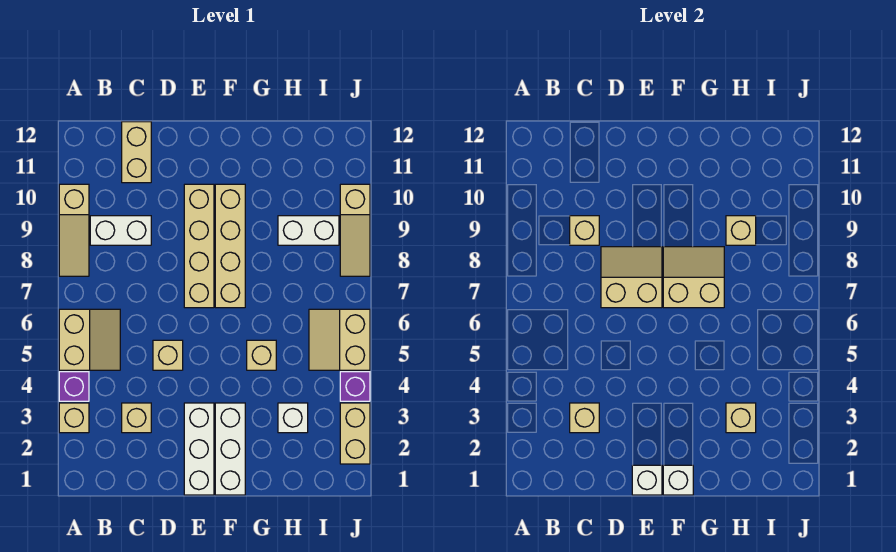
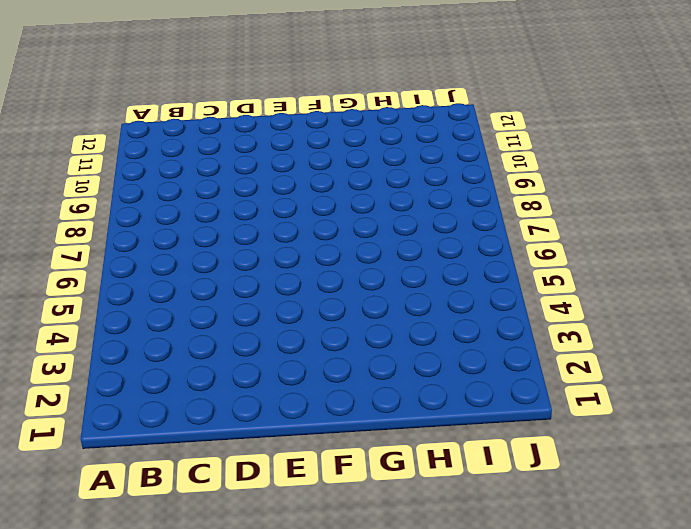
none -> tan 1x1 brick [59,403,89,433]
none -> purple 1x1 brick [59,372,89,401]
none -> tan 2x2 slope [59,309,120,370]

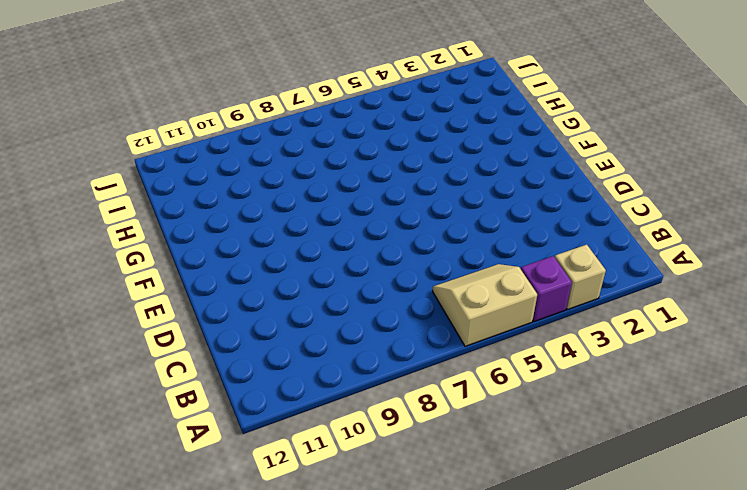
none -> tan 1x3 slope [59,184,89,276]
none -> white 1x2 brick [90,216,151,245]
none -> tan 1x1 brick [122,403,151,433]

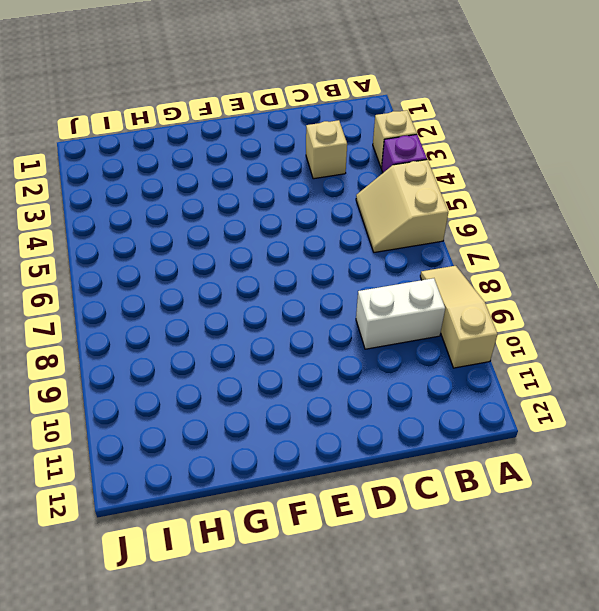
none -> tan 1x2 brick [122,122,151,183]
none -> tan 1x1 brick [153,340,183,370]
none -> white 1x3 brick [184,403,214,495]

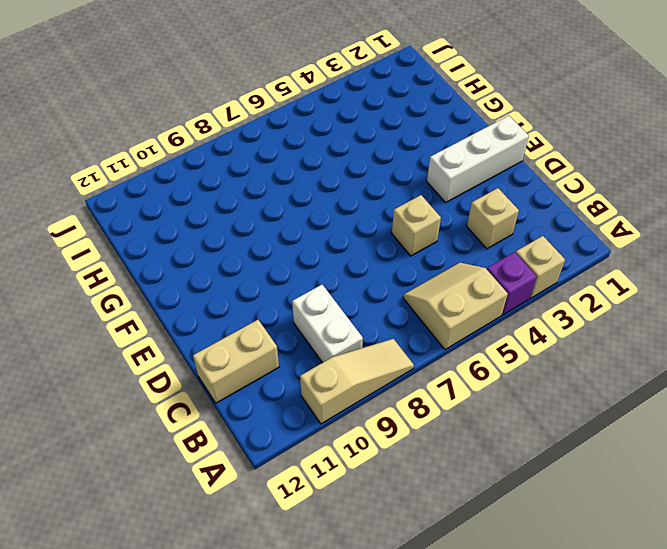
none -> tan 1x4 brick [184,184,214,308]
none -> white 1x3 brick [215,403,245,495]
none -> tan 1x4 brick [215,184,245,308]

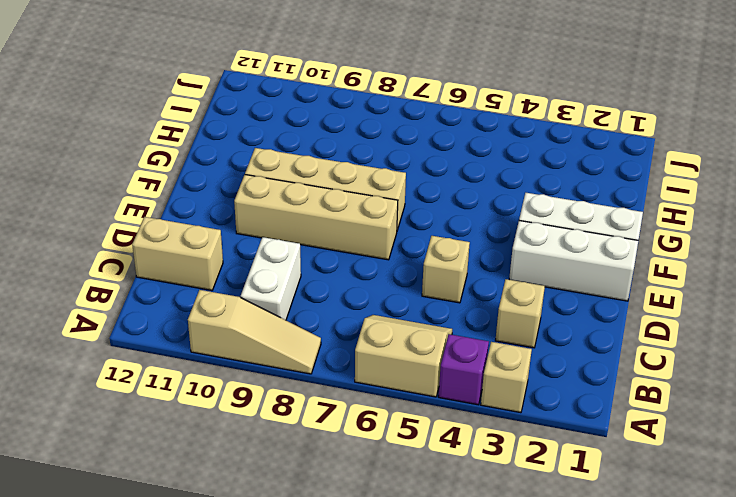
none -> tan 1x1 brick [247,340,276,370]
none -> white 1x1 brick [278,403,308,433]
none -> white 1x2 brick [278,216,339,245]

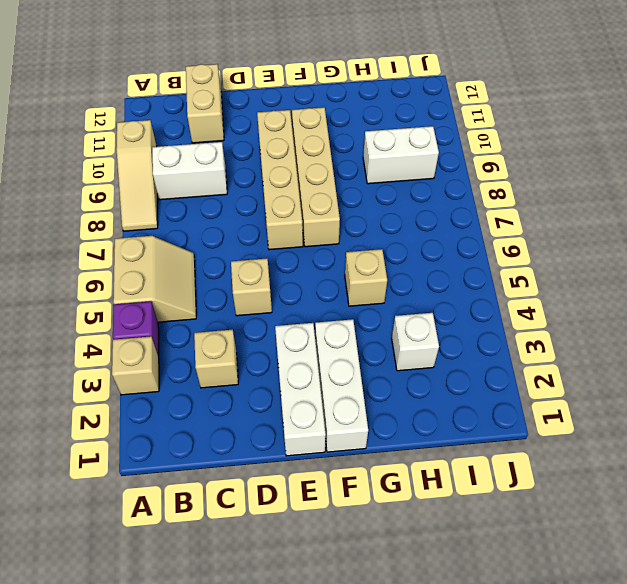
none -> tan 2x2 slope [309,309,370,370]
none -> tan 1x2 brick [340,403,370,464]
none -> purple 1x1 brick [340,372,370,401]

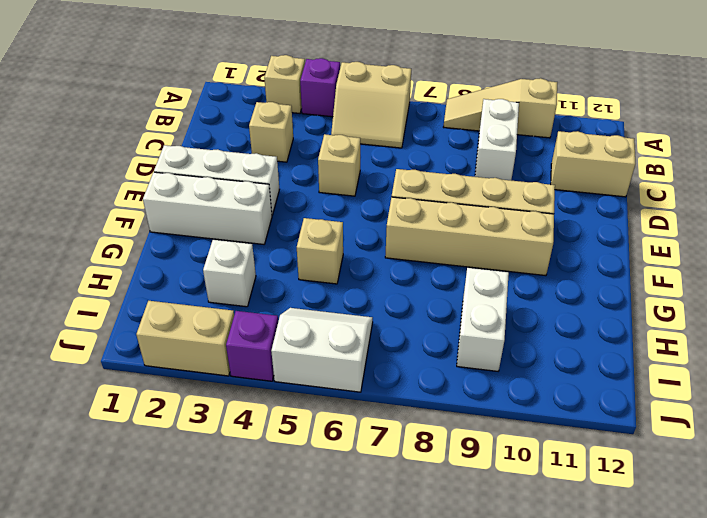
white 2x2 slope [271,308,373,392] -> tan 2x2 slope [309,309,370,370]
none -> tan 1x3 slope [340,184,370,276]
none -> tan 1x1 brick [570,403,599,433]
none -> tan 1x1 brick [570,216,599,245]

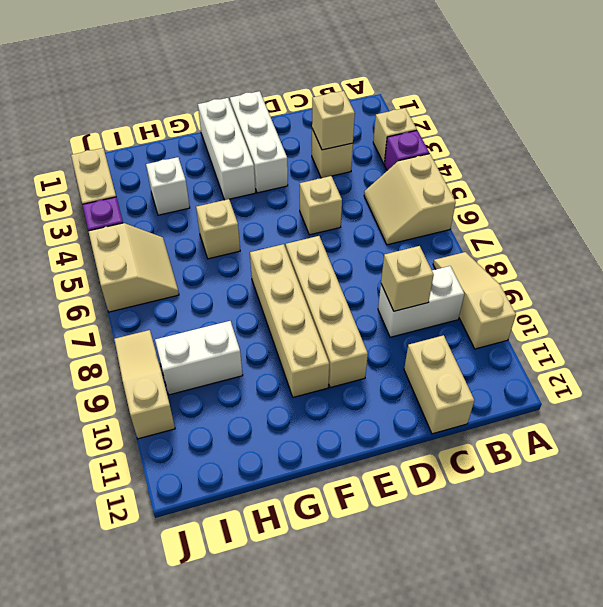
none -> tan 2x2 slope [601,247,662,308]
none -> white 1x1 brick [632,465,662,495]
none -> white 1x1 brick [663,465,693,495]

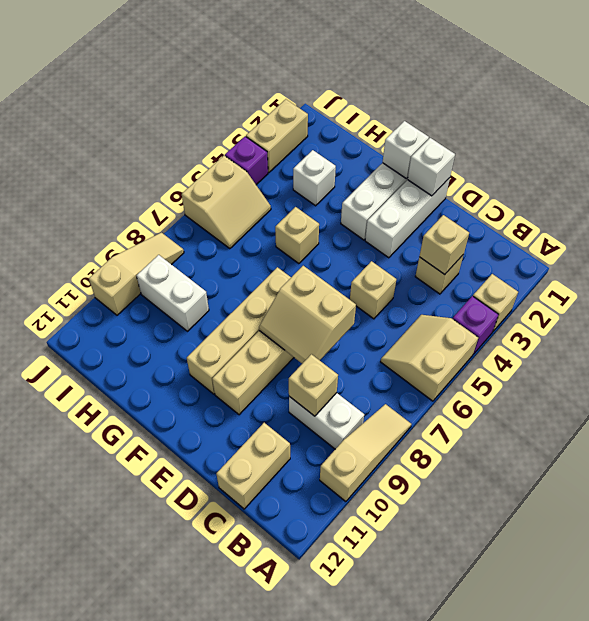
none -> tan 2x2 slope [663,247,724,308]
none -> tan 1x1 brick [726,403,756,433]
none -> tan 1x1 brick [726,216,756,245]

